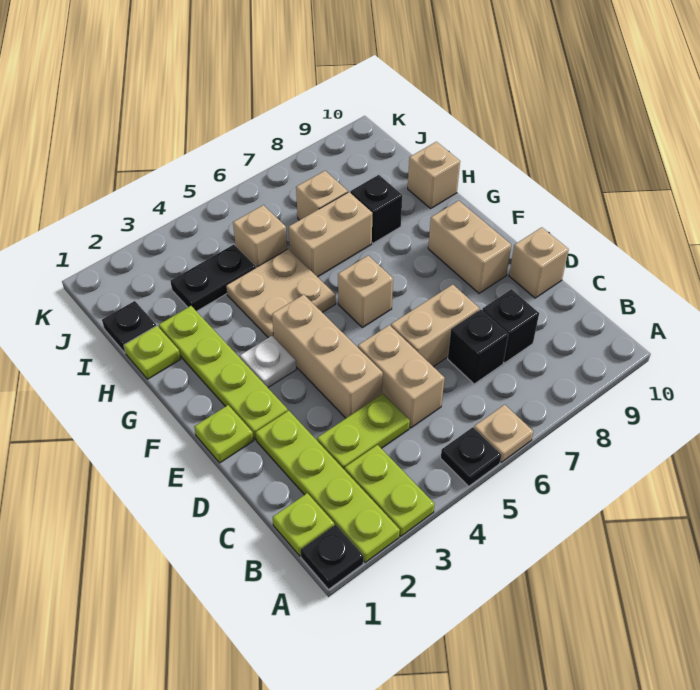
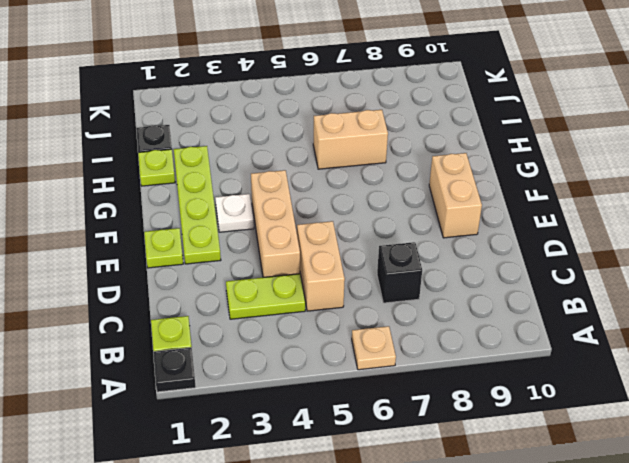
none -> lime 1x4 plate [256,411,400,562]
none -> lime 1x2 plate [345,445,435,536]
none -> black 1x1 plate [441,427,501,486]

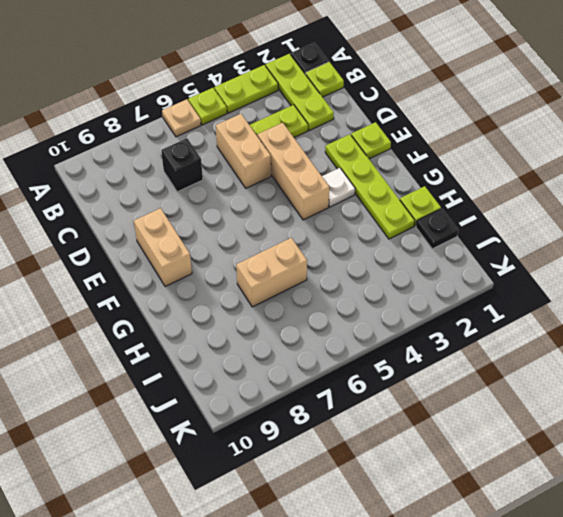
lime 1x3 plate [266,54,334,130] -> lime 1x4 plate [256,411,400,562]
lime 1x2 plate [214,65,278,113] -> lime 1x2 plate turned to [345,445,435,536]
lime 1x1 plate [188,88,227,125] -> black 1x1 plate [441,427,501,486]
none -> black 1x1 brick [482,289,539,363]
none -> tan 1x2 brick [391,284,480,367]
none -> tan 1x1 brick [509,227,569,298]

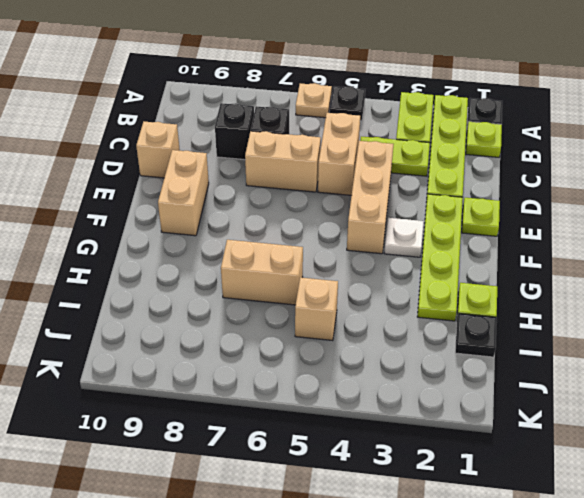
none -> tan 1x1 brick [338,256,393,327]
none -> tan 2x2 plate [226,249,336,338]
none -> black 1x1 brick [350,175,402,243]

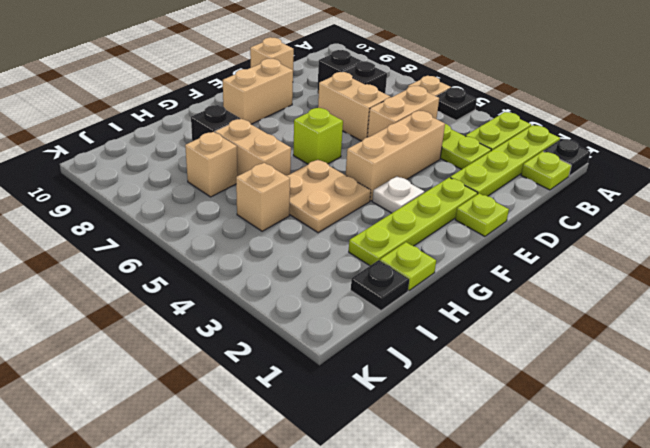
lime 1x1 brick [293,108,343,164] -> tan 1x1 brick [338,256,393,327]
none -> tan 1x1 brick [408,142,460,208]
none -> black 1x2 plate [170,245,256,311]

